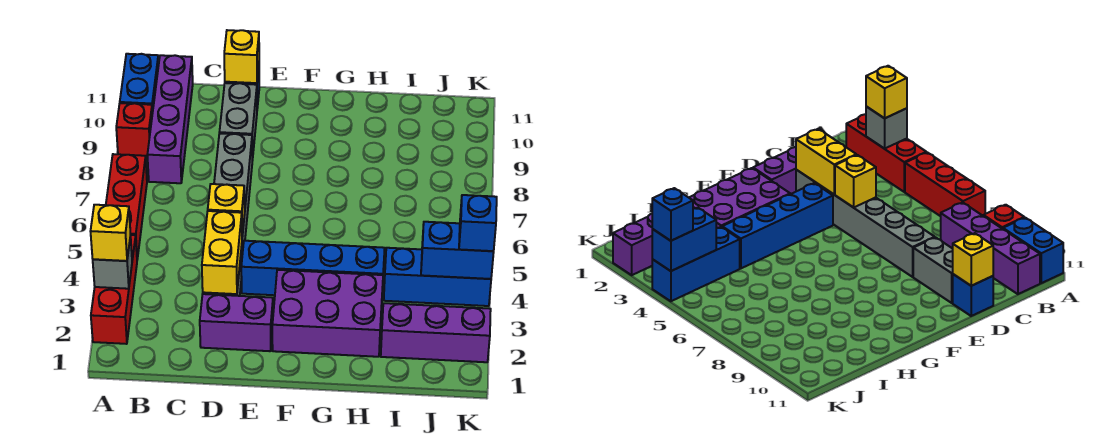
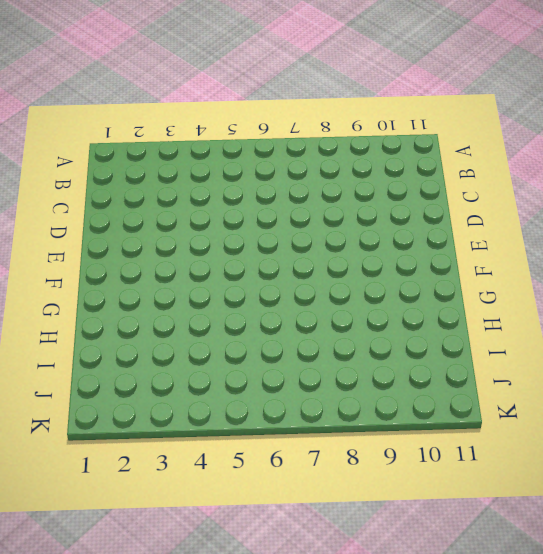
none -> red 1x3 brick [91,235,137,344]
none -> red 1x3 brick [106,154,147,259]
none -> red 1x1 brick [116,103,152,156]

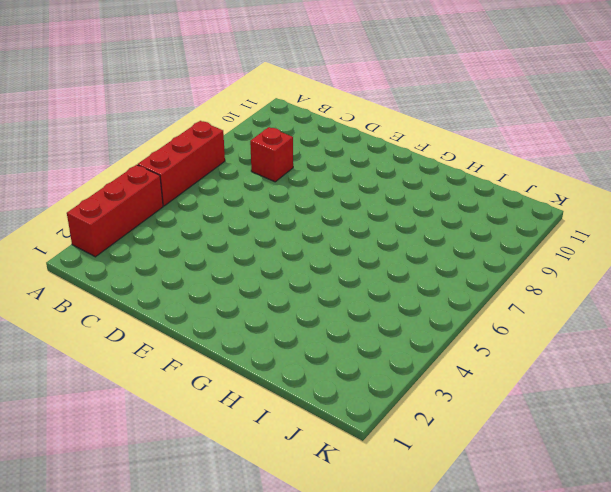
red 1x1 brick [250,127,293,182] -> red 1x1 brick moved to [116,103,152,156]
none -> blue 1x2 brick [120,54,159,114]
none -> purple 1x4 brick [147,55,193,183]
none -> purple 1x2 brick [200,294,273,351]

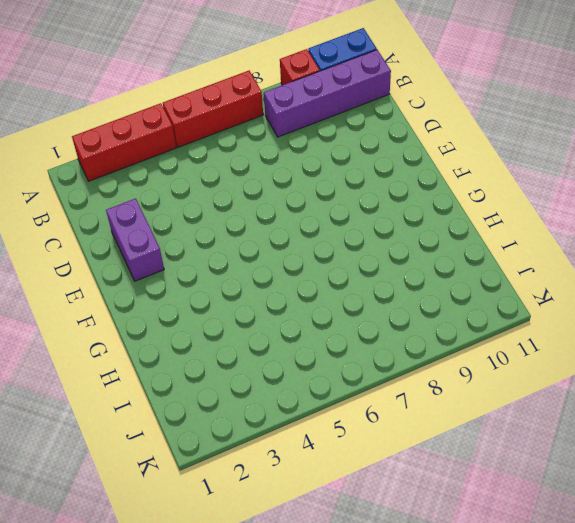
none -> grey 1x6 brick [203,133,252,296]
none -> grey 1x2 brick [219,83,257,161]
none -> blue 1x1 brick [953,274,993,316]

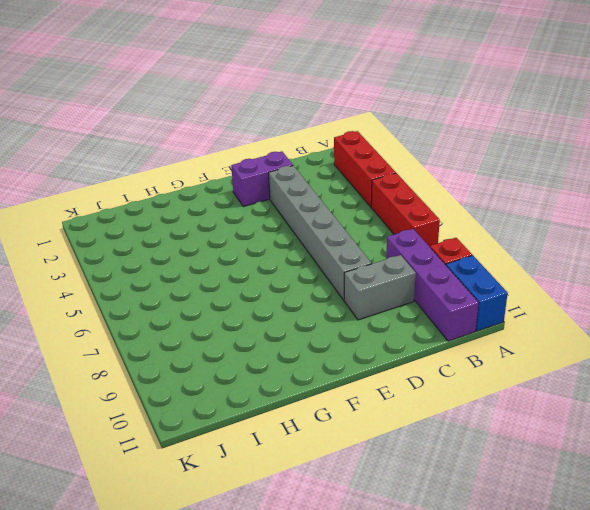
grey 1x2 brick [344,255,416,320] -> grey 1x2 brick turned to [219,83,257,161]
none -> blue 1x1 brick [953,274,993,316]
none -> blue 1x4 brick [241,241,385,295]
none -> purple 2x3 brick [272,270,383,357]

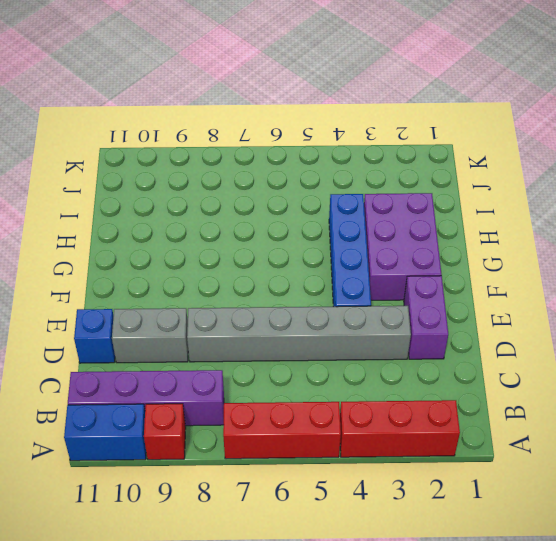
none -> purple 1x3 brick [381,303,491,362]
none -> blue 1x3 brick [384,248,491,306]
none -> grey 1x1 brick [93,236,132,289]

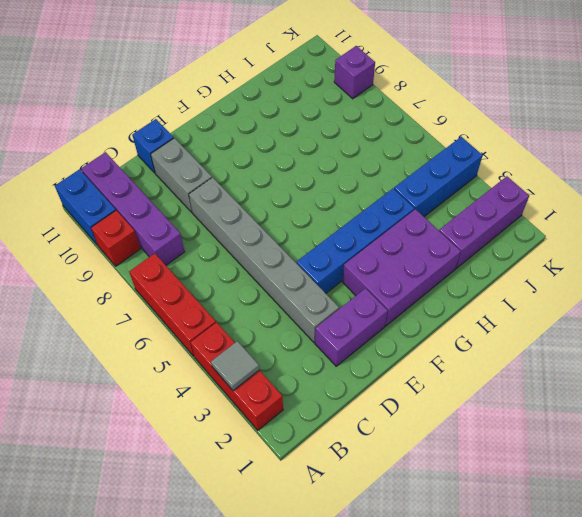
grey 1x1 tile [211,341,259,391] -> grey 1x1 brick [93,236,132,289]
purple 1x1 brick [334,46,375,99] -> none
none -> yellow 1x2 brick [202,211,242,294]
none -> yellow 1x1 brick [208,184,245,236]
none -> yellow 1x1 brick [224,30,259,83]

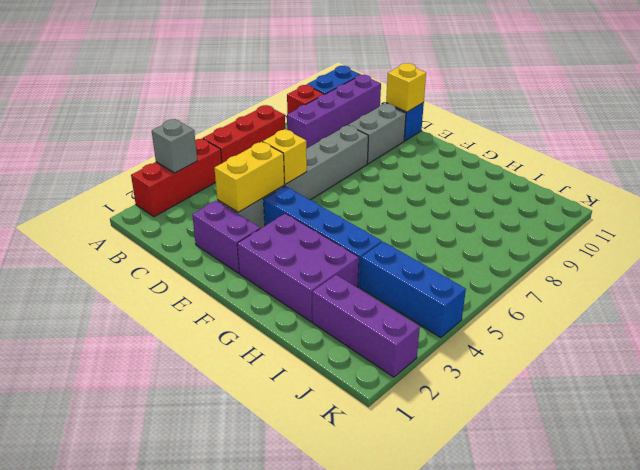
none -> blue 1x2 brick [421,222,494,279]
none -> yellow 1x1 brick [90,205,131,261]
none -> blue 1x1 brick [459,195,497,251]

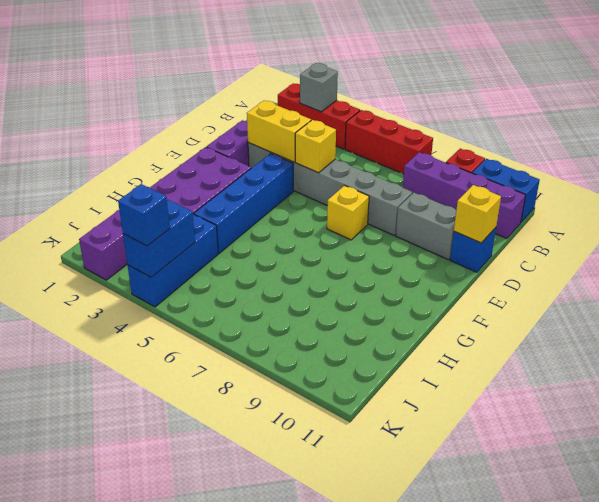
yellow 1x1 brick [327,185,369,240] -> yellow 1x1 brick moved to [90,205,131,261]

